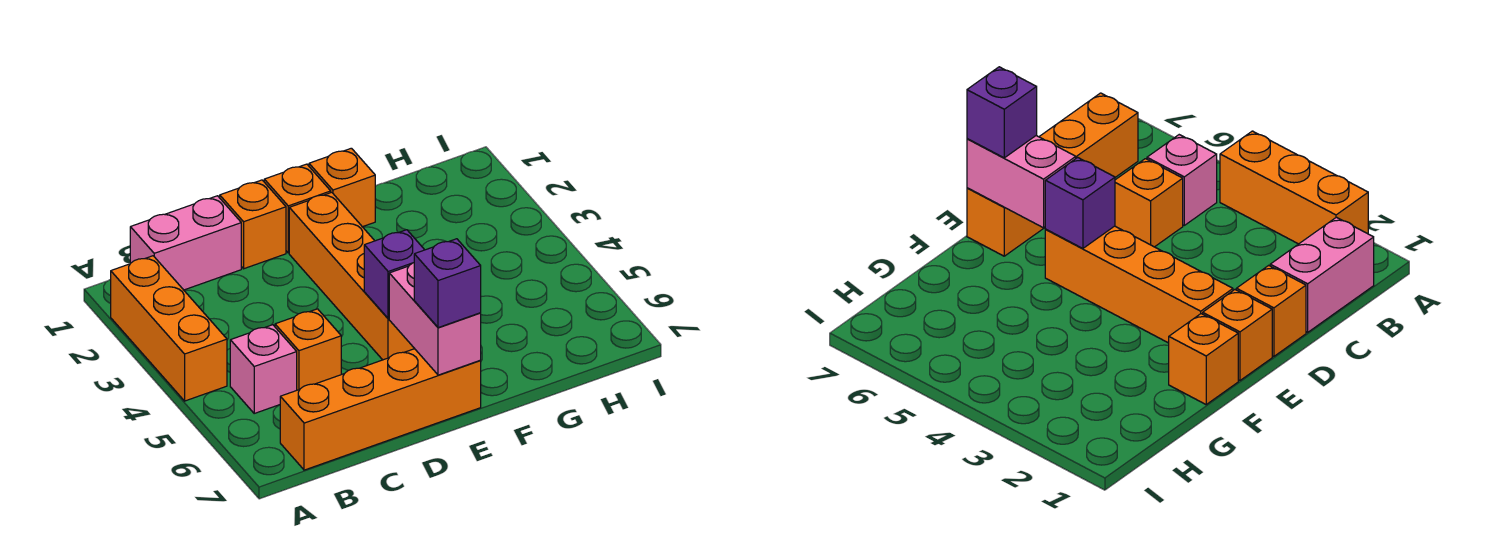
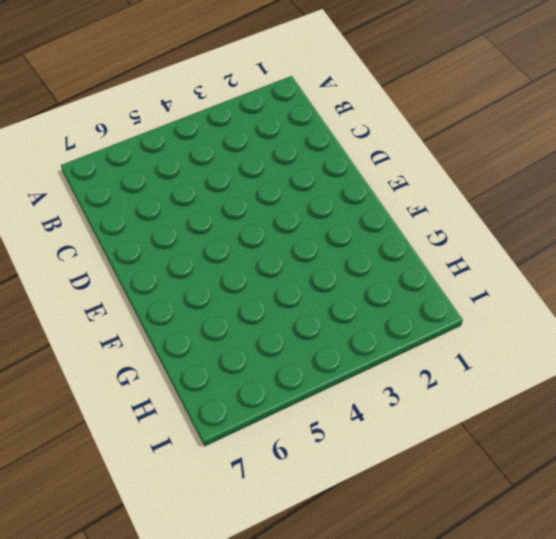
none -> orange 1x3 brick [111,256,227,401]
none -> pink 1x2 brick [130,196,241,290]
none -> pink 1x1 brick [230,325,297,413]

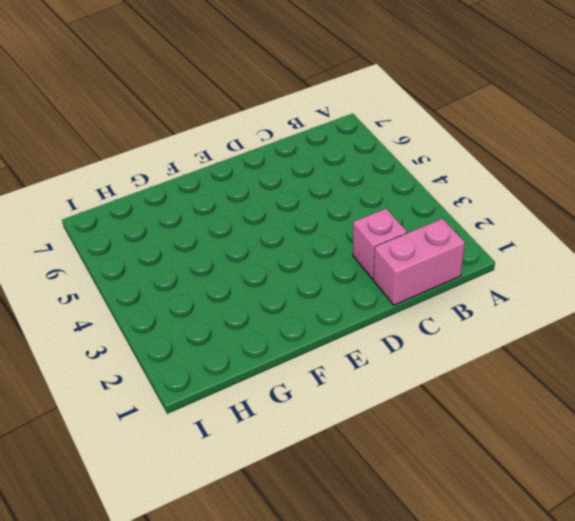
pink 1x1 brick [353,209,407,279] -> pink 1x1 brick moved to [230,325,297,413]
none -> orange 1x3 brick [111,256,227,401]
none -> orange 1x4 brick [280,349,481,470]
none -> orange 1x1 brick [275,309,341,390]

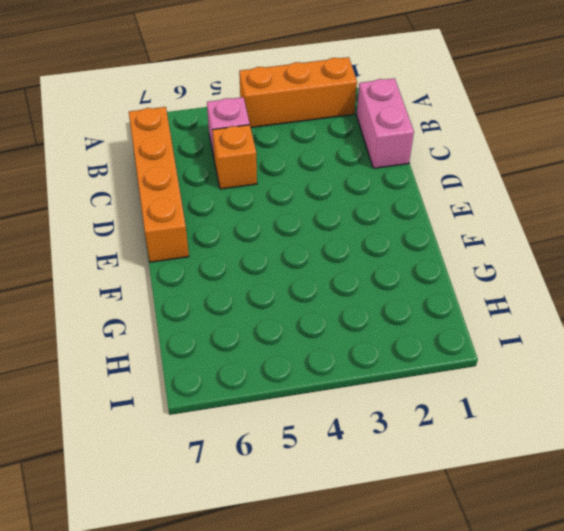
none -> orange 1x1 brick [220,180,286,269]
none -> orange 1x1 brick [264,164,331,253]
none -> orange 1x4 brick [289,192,415,360]

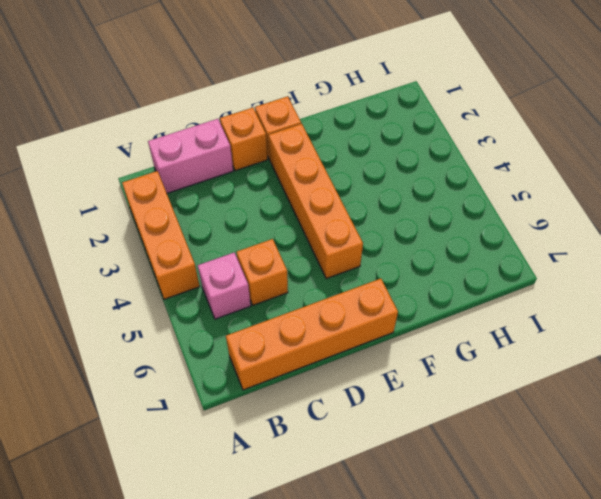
none -> orange 1x1 brick [309,148,375,227]
none -> purple 1x1 brick [364,230,424,319]
none -> pink 1x2 brick [389,263,481,375]

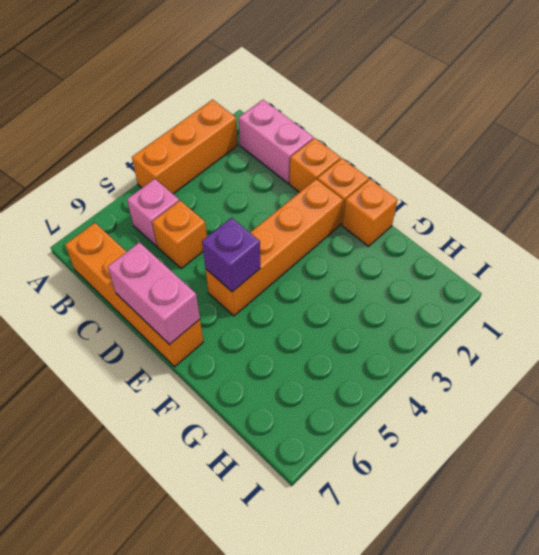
pink 1x2 brick [108,242,200,345] -> pink 1x2 brick turned to [389,263,481,375]
none -> purple 1x1 brick [414,239,481,328]

